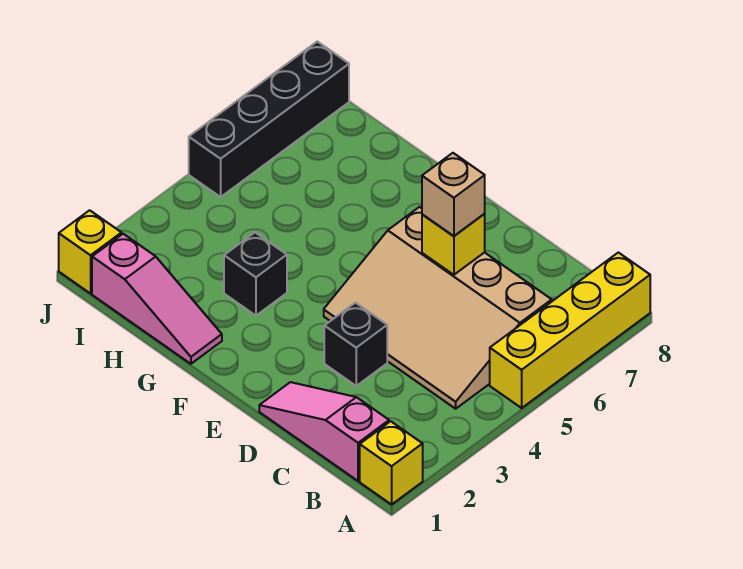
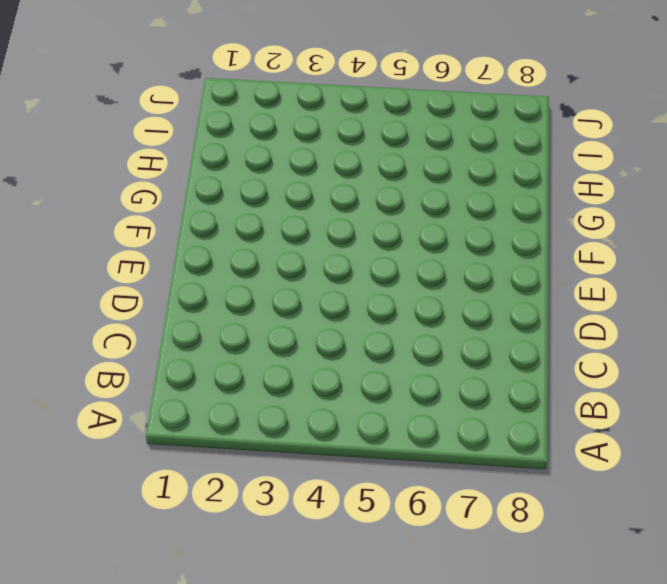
none -> yellow 1x1 brick [360,421,423,504]
none -> yellow 1x4 brick [490,252,650,408]

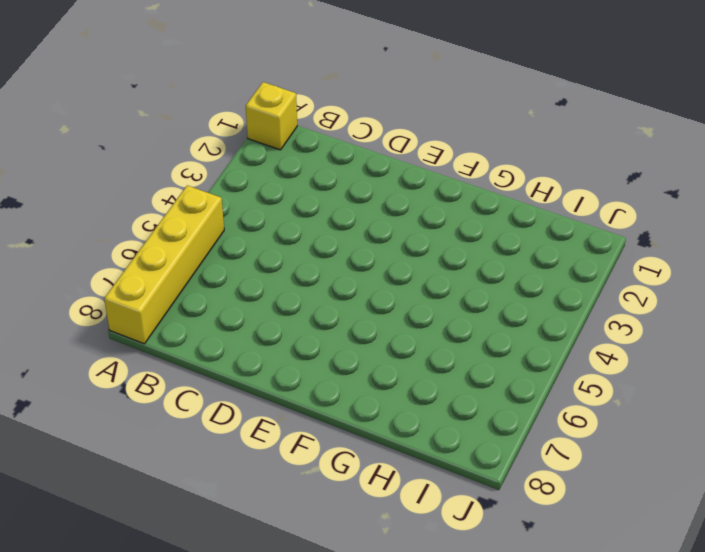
none -> pink 1x3 slope [259,382,389,481]
none -> tan 3x4 slope [324,207,552,409]

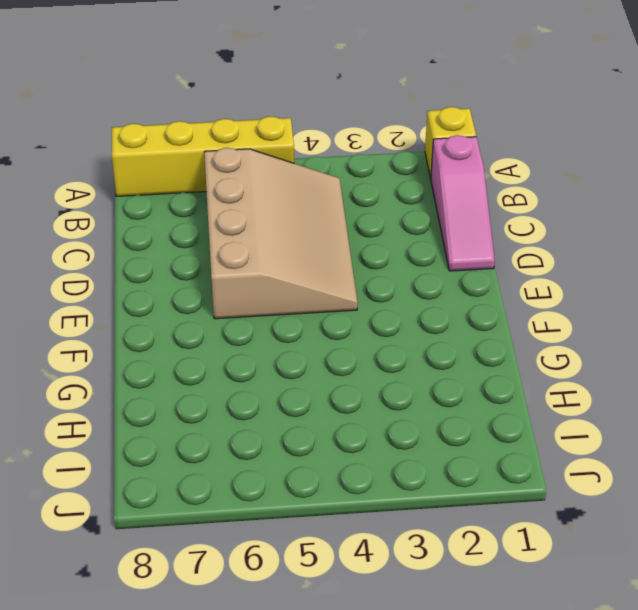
none -> black 1x1 brick [324,303,387,386]
none -> pink 1x3 slope [92,234,222,364]

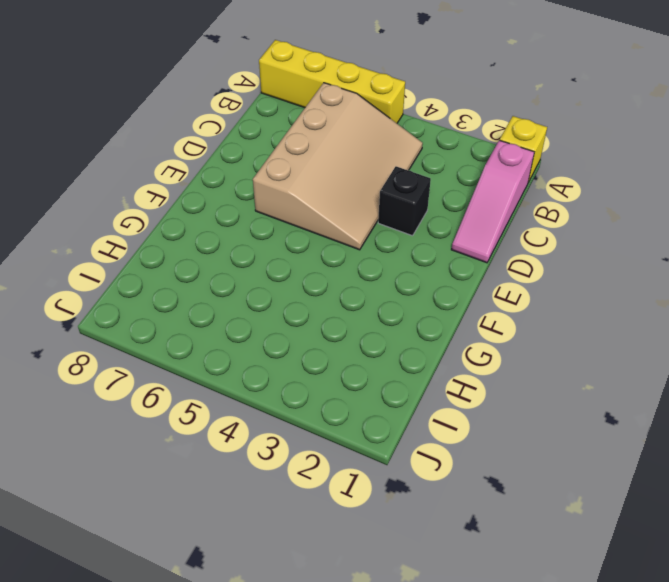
none -> pink 1x3 slope [92,234,222,364]
none -> black 1x1 brick [224,233,287,316]

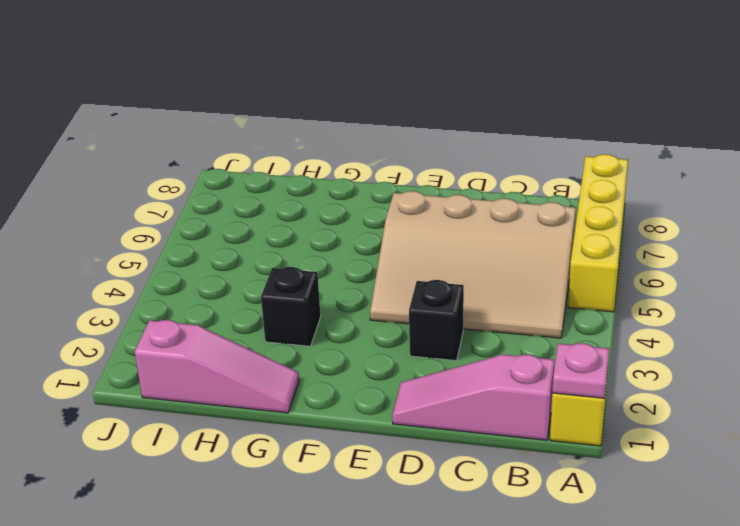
pink 1x1 plate [552,343,609,398] -> none
none -> yellow 1x1 brick [59,210,122,294]
none -> black 1x4 brick [189,41,349,197]

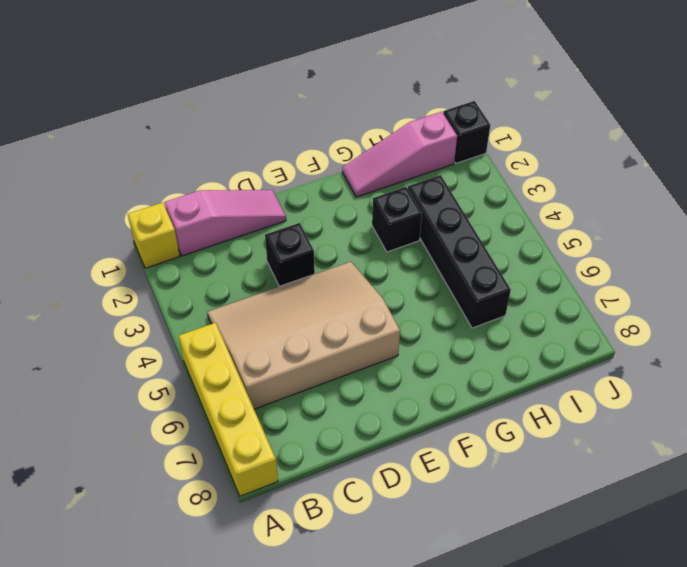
black 1x4 brick [408,175,511,328] -> black 1x4 brick moved to [189,41,349,197]
black 1x1 brick [443,101,490,163] -> yellow 1x1 brick [59,210,122,294]
none -> yellow 1x1 brick [422,214,485,275]
none -> tan 1x1 brick [422,153,485,236]

